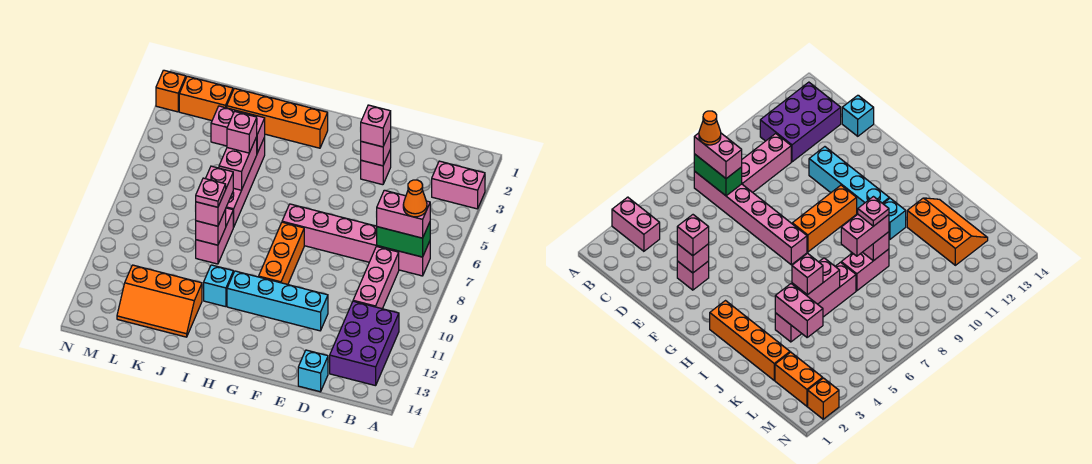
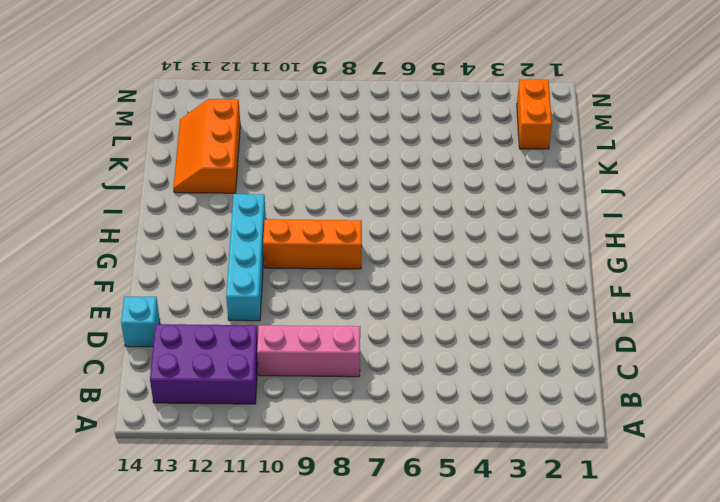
none -> pink 1x2 brick [432,161,485,209]
none -> pink 1x6 brick [282,204,430,276]
none -> pink 1x1 brick [361,149,391,185]

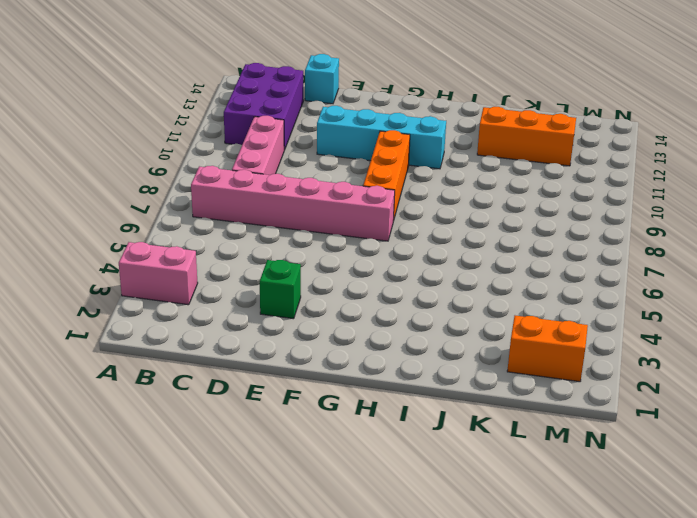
green 1x1 brick [260,260,301,319] -> pink 1x1 brick [361,149,391,185]
none -> orange 1x4 brick [227,88,328,148]
none -> cyan 1x1 brick [204,265,233,307]
none -> pink 1x4 brick [226,137,265,227]

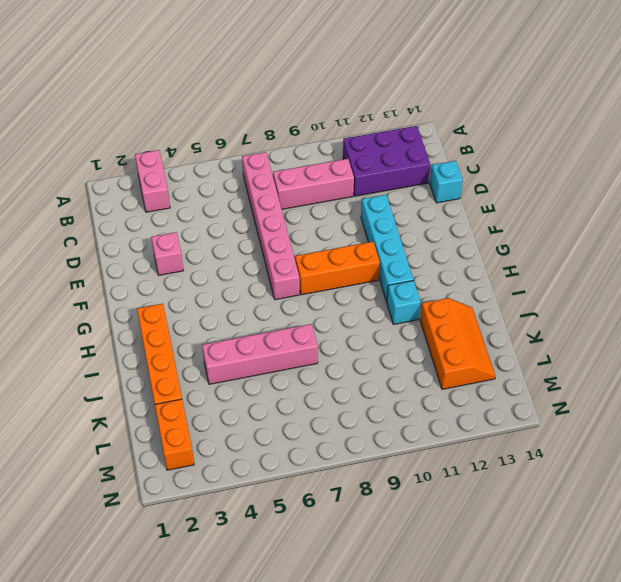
none -> pink 1x2 brick [196,208,233,264]
none -> orange 1x1 brick [156,70,186,112]
none -> green 1x2 brick [377,222,430,257]

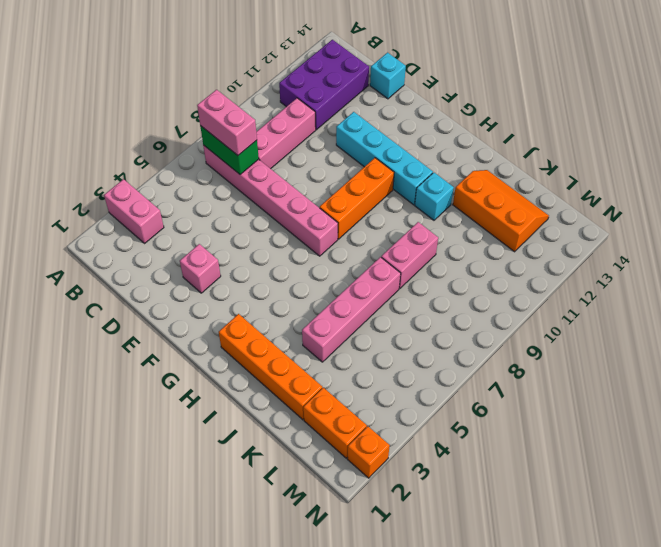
none -> pink 1x1 brick [361,130,391,166]
none -> pink 1x2 brick [211,106,265,153]
none -> pink 1x2 brick [219,137,257,190]

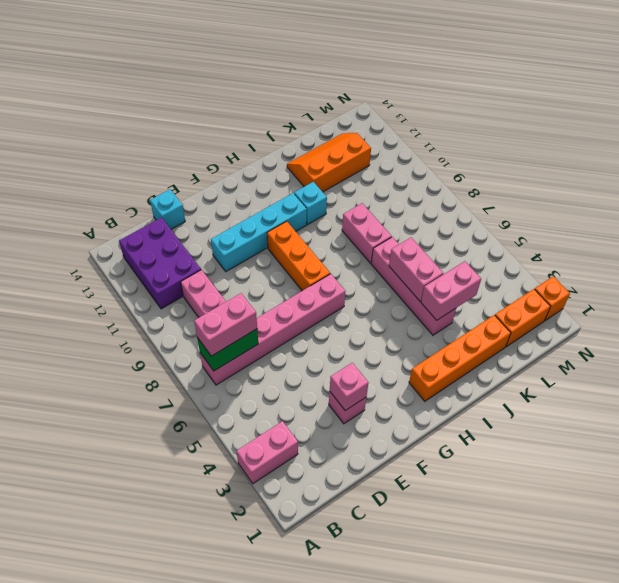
none -> pink 1x1 brick [196,209,226,245]
none -> pink 1x1 brick [360,105,391,147]
none -> pink 1x1 brick [227,111,257,153]

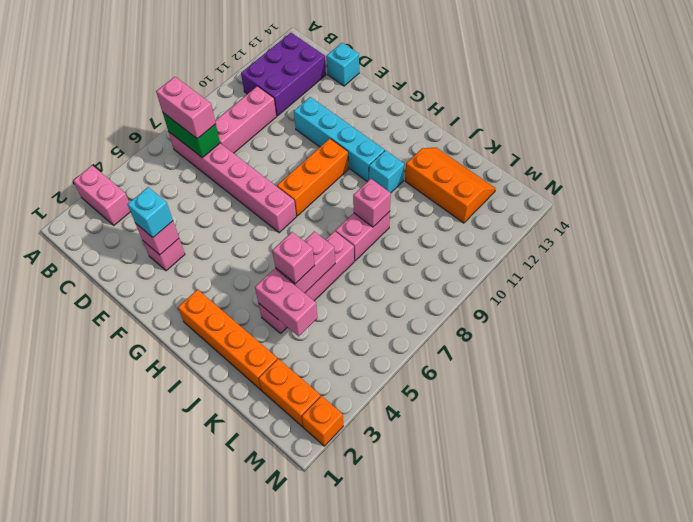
cyan 1x1 brick [128,187,173,237] -> pink 1x1 brick [360,105,391,147]
none -> pink 1x2 brick [195,166,233,226]
none -> orange 1x1 cone [403,180,427,217]
none -> pink 1x1 plate [196,178,226,207]

